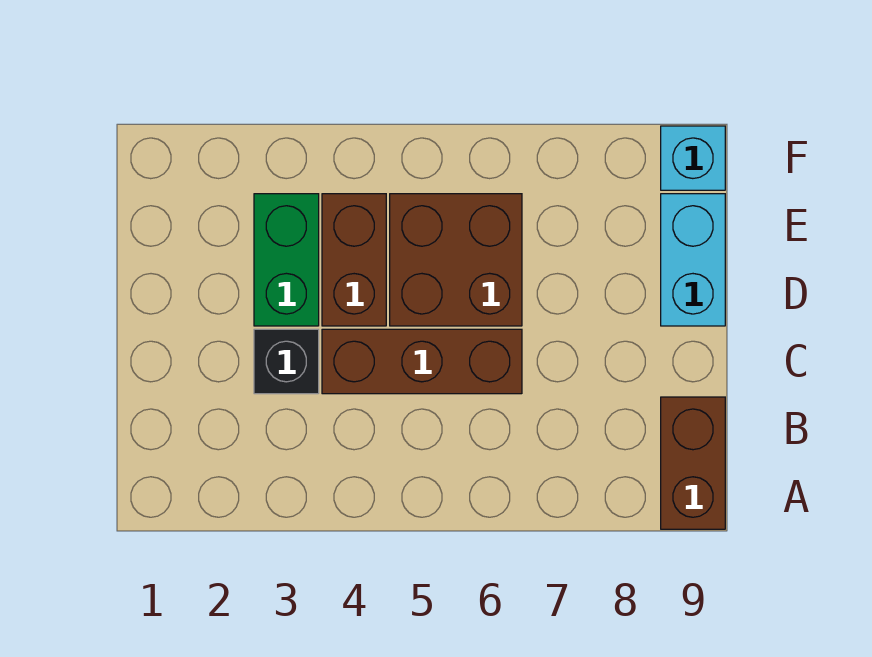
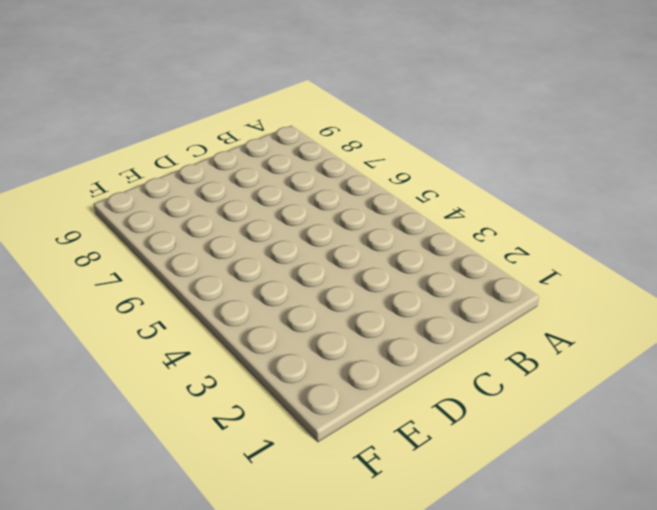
none -> brown 1x2 brick [661,397,725,529]
none -> black 1x1 brick [254,329,319,394]

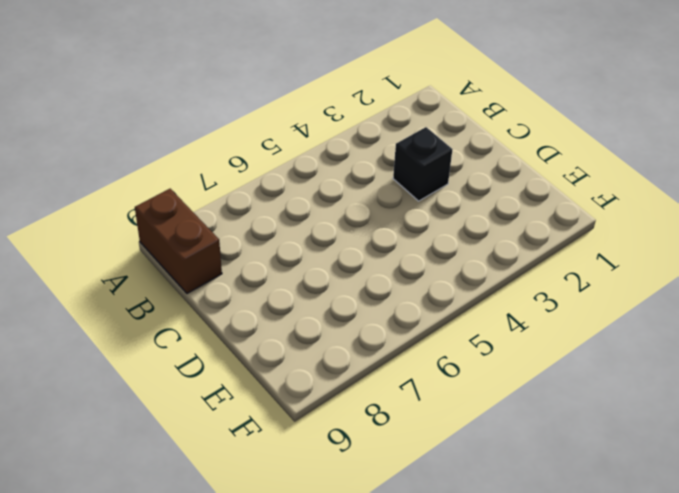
none -> brown 1x3 brick [322,329,522,394]
none -> green 1x2 brick [254,194,319,326]

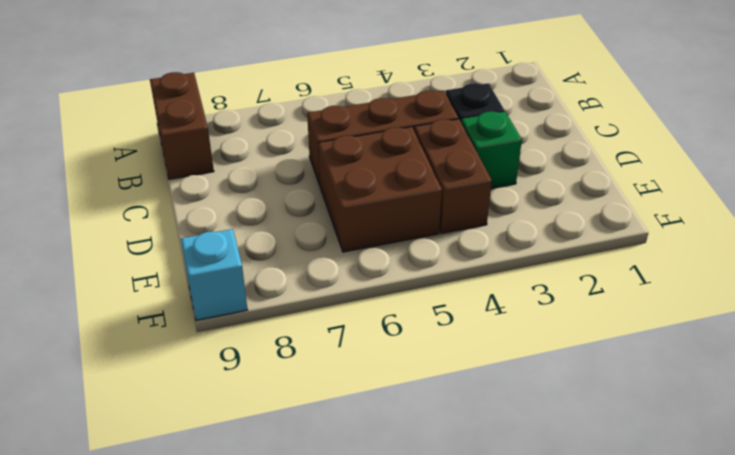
green 1x1 brick [461,111,522,188] -> green 1x2 brick [254,194,319,326]
none -> cyan 1x2 brick [661,194,725,326]

